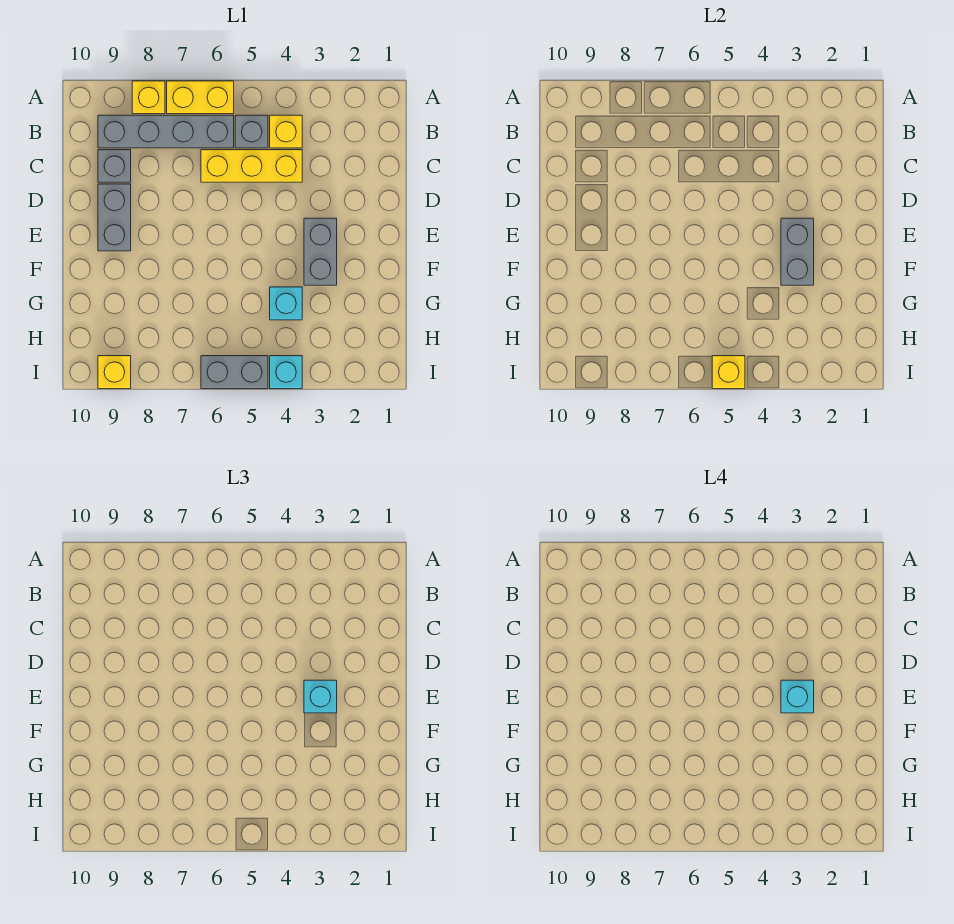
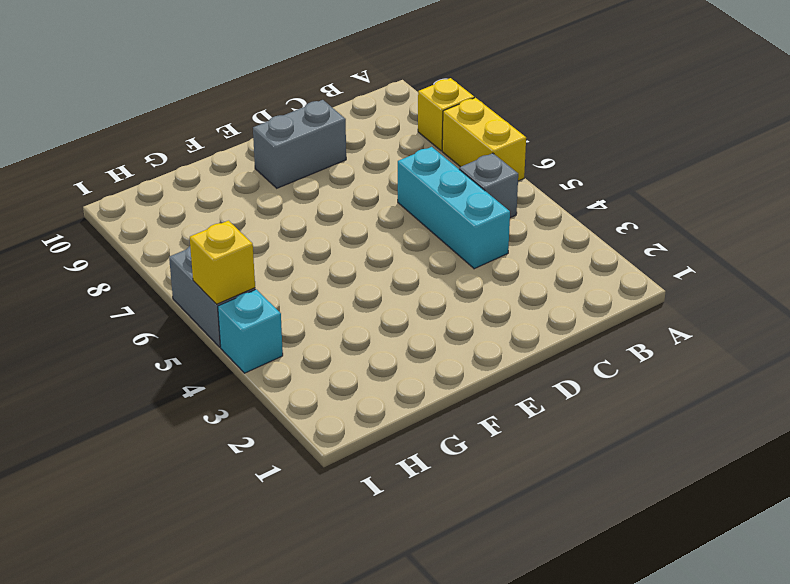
cyan 1x3 brick [398,147,510,269] -> yellow 1x3 brick [201,150,302,182]
none -> yellow 1x1 brick [270,115,302,148]
none -> grey 1x4 brick [98,115,234,148]
none -> grey 1x1 brick [98,150,131,182]

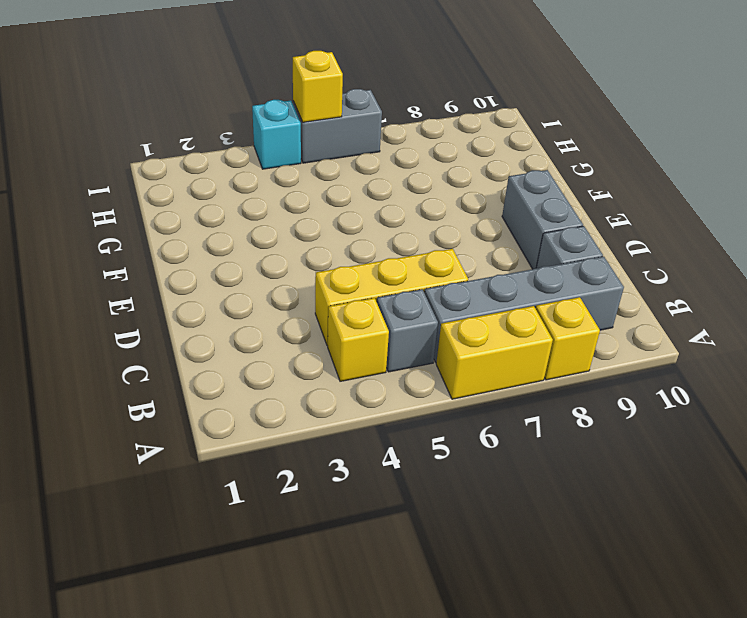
none -> grey 1x2 brick [304,218,337,285]
none -> cyan 1x1 brick [270,287,302,320]
none -> yellow 1x1 brick [98,356,131,389]

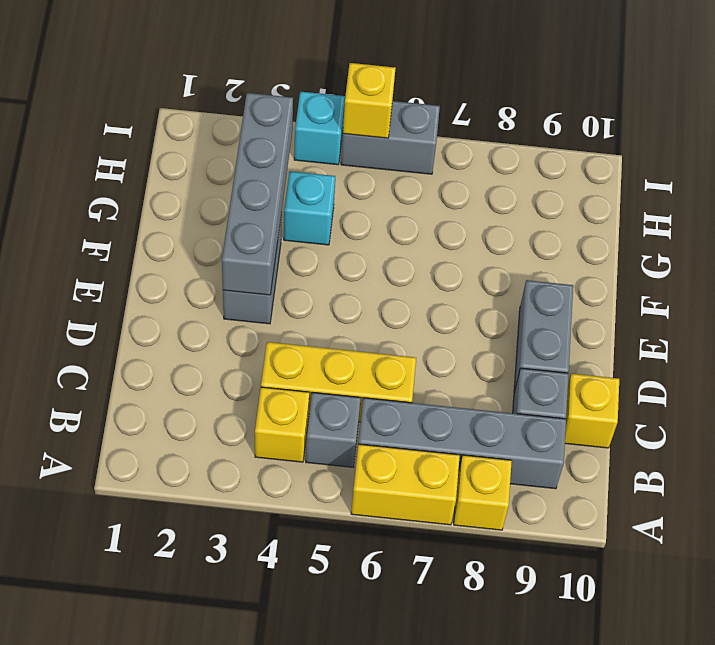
yellow 1x1 brick [565,374,619,448] -> yellow 1x1 brick moved to [98,356,131,389]
grey 1x4 brick [222,93,293,295] -> grey 1x2 brick [781,218,814,285]
none -> cyan 1x1 brick [304,680,337,713]
none -> cyan 1x1 brick [781,680,814,713]

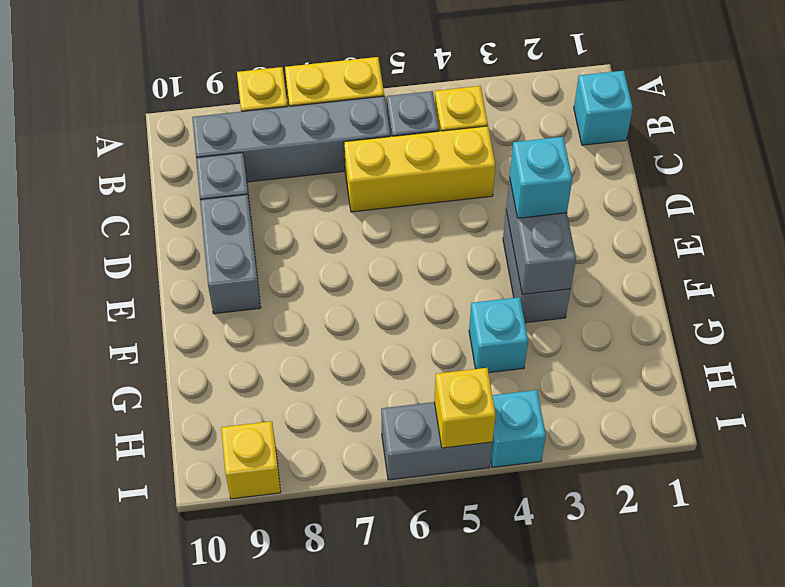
cyan 1x1 brick [574,71,633,145] -> cyan 1x1 brick moved to [781,680,814,713]

